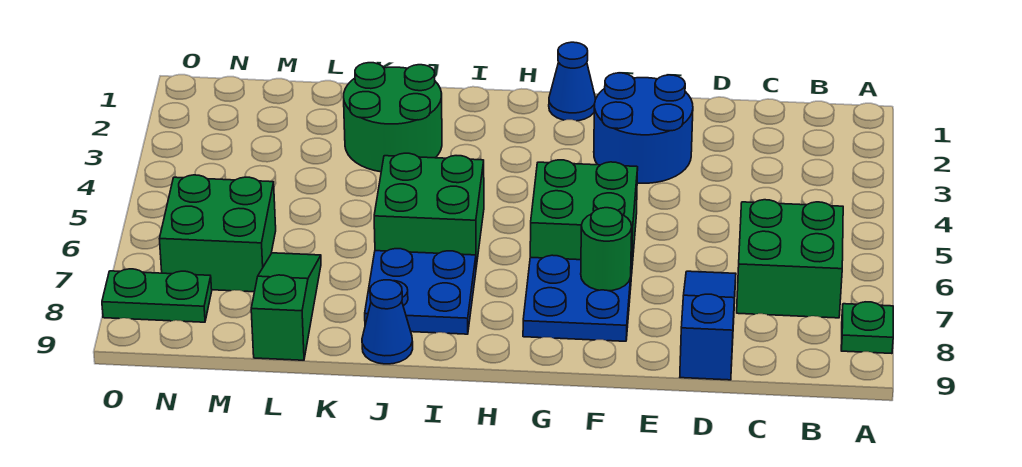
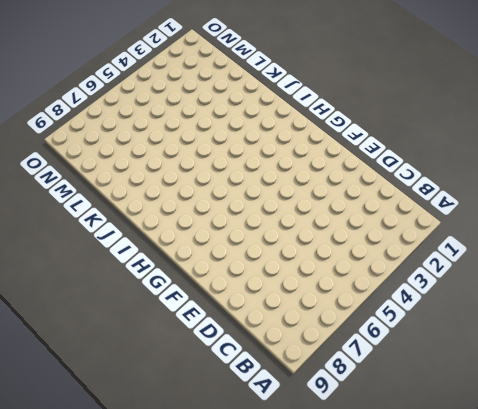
none -> green 1x1 plate [841,302,893,354]
none -> green 2x2 brick [737,200,843,318]
none -> blue 1x3 slope [680,271,736,380]

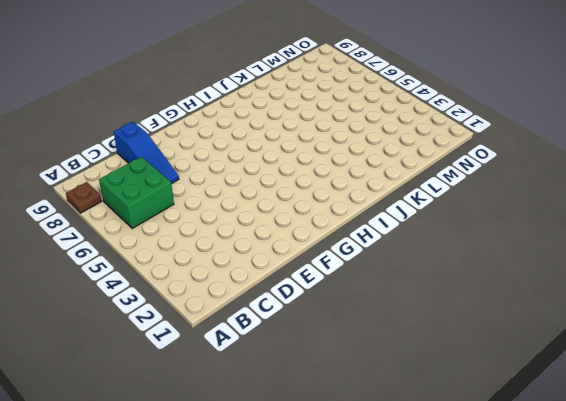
brown 1x1 plate [66,182,102,213] -> green 1x1 plate [841,302,893,354]
none -> blue 2x2 round brick [594,73,693,183]
none -> green 2x2 brick [530,160,638,265]
none -> blue 2x2 plate [523,255,632,341]

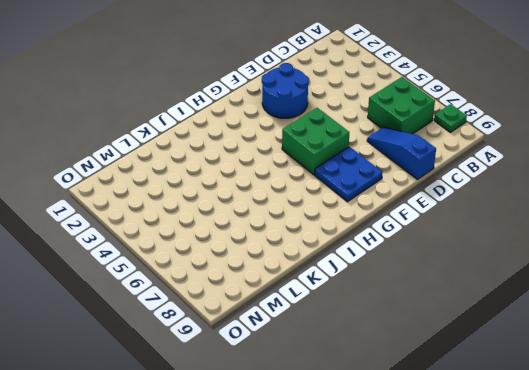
none -> blue 1x1 cone [549,42,596,121]
none -> green 2x2 brick [374,153,484,267]
none -> blue 2x2 plate [365,249,476,334]

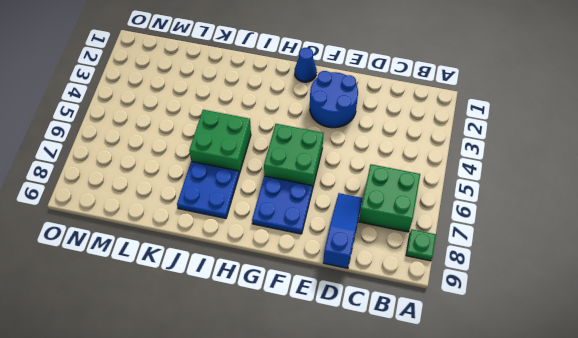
none -> green 2x2 round brick [344,63,442,172]
none -> blue 1x1 cone [362,280,413,364]
none -> green 1x3 slope [251,253,321,360]

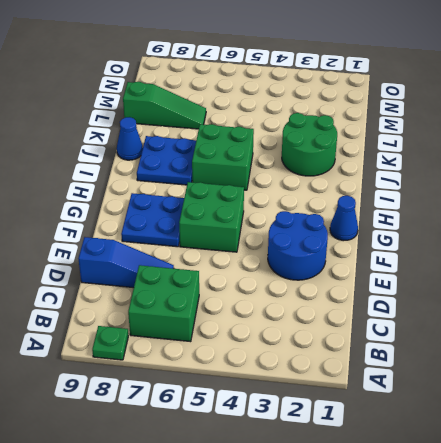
none -> green 2x2 brick [160,175,276,292]
none -> green 1x2 plate [102,269,212,322]
none -> green 1x1 round brick [581,208,632,291]

